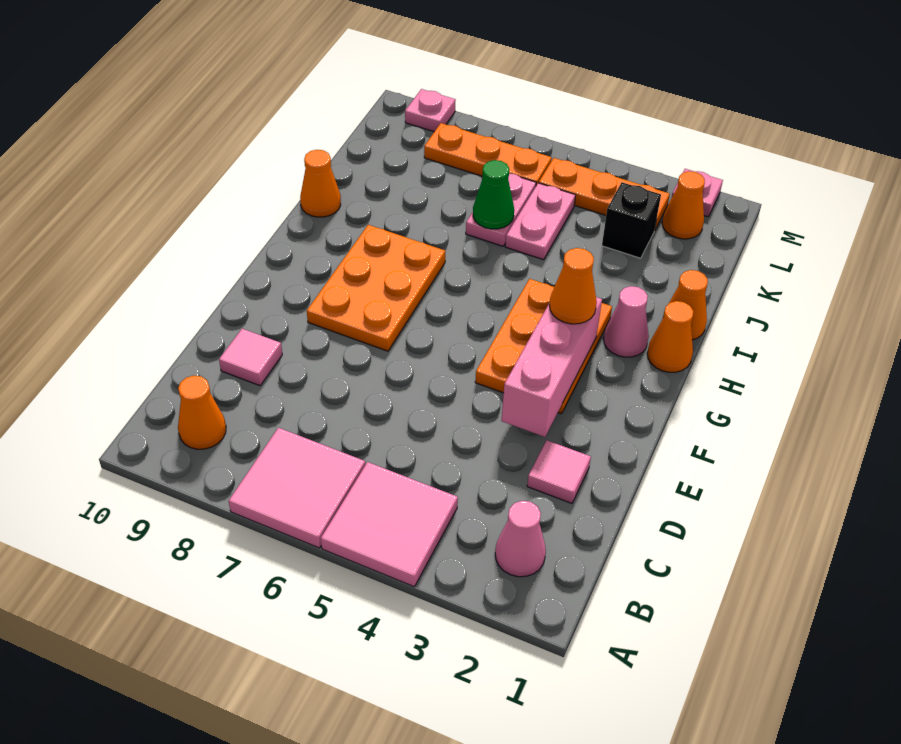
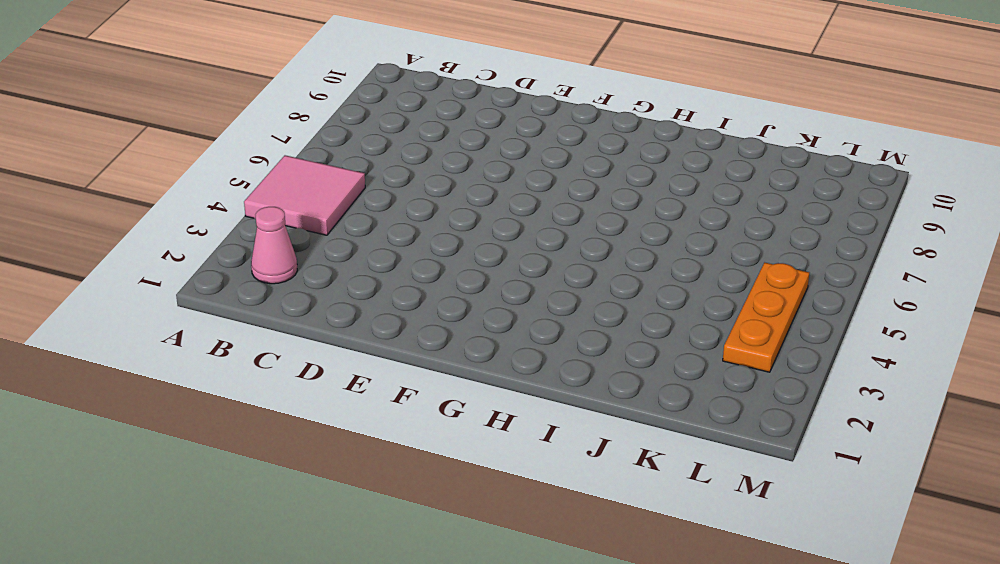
none -> pink 2x2 tile [229,428,365,548]
none -> orange 1x1 cone [178,376,226,449]
none -> pink 1x1 tile [527,440,591,503]

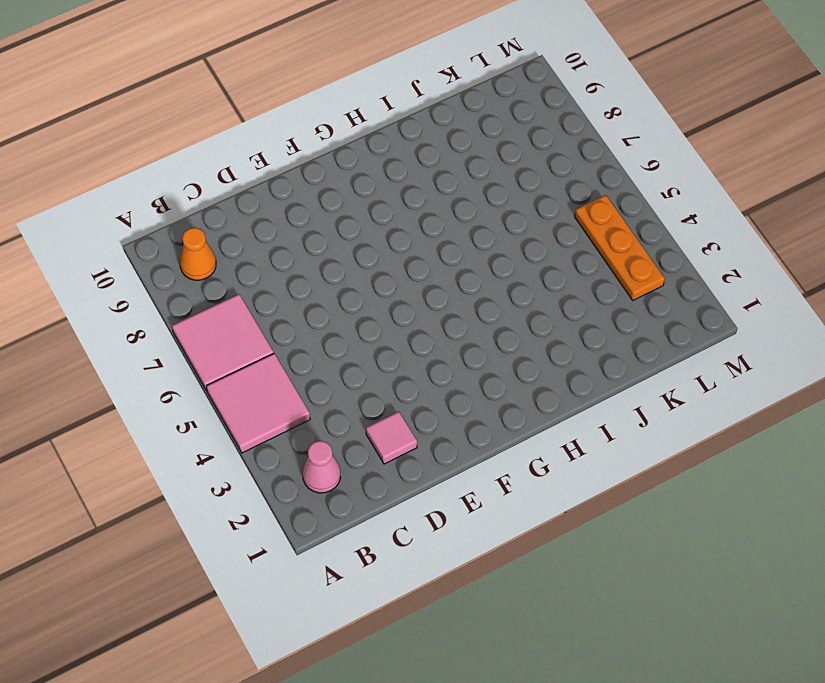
none -> pink 1x1 tile [219,329,282,386]
none -> orange 2x3 plate [475,279,612,414]
none -> orange 2x3 plate [307,225,445,351]

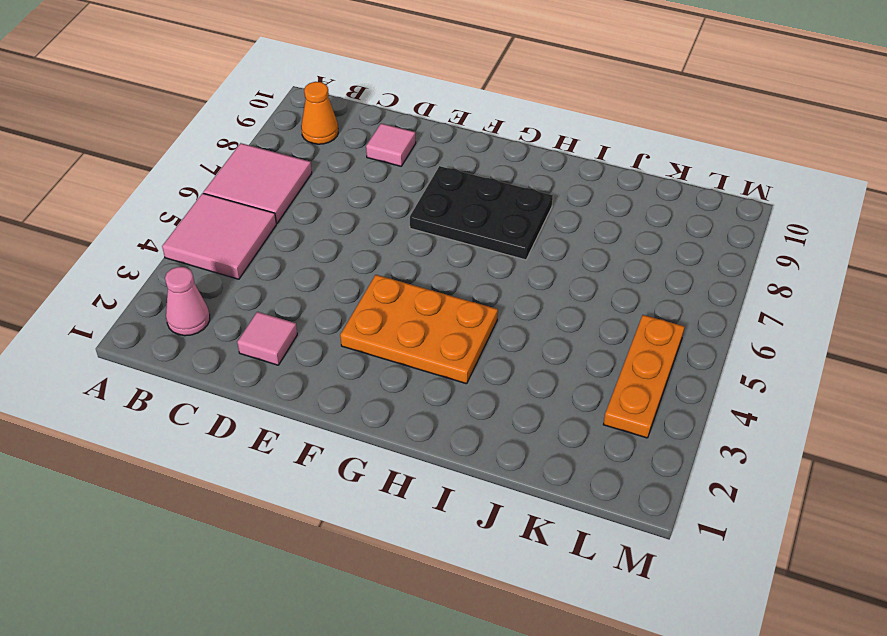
black 2x3 plate [410,166,553,260] -> orange 2x3 plate [307,225,445,351]
none -> orange 1x1 cone [647,301,693,372]
none -> pink 1x1 cone [604,286,649,357]
none -> orange 1x1 cone [663,270,708,340]

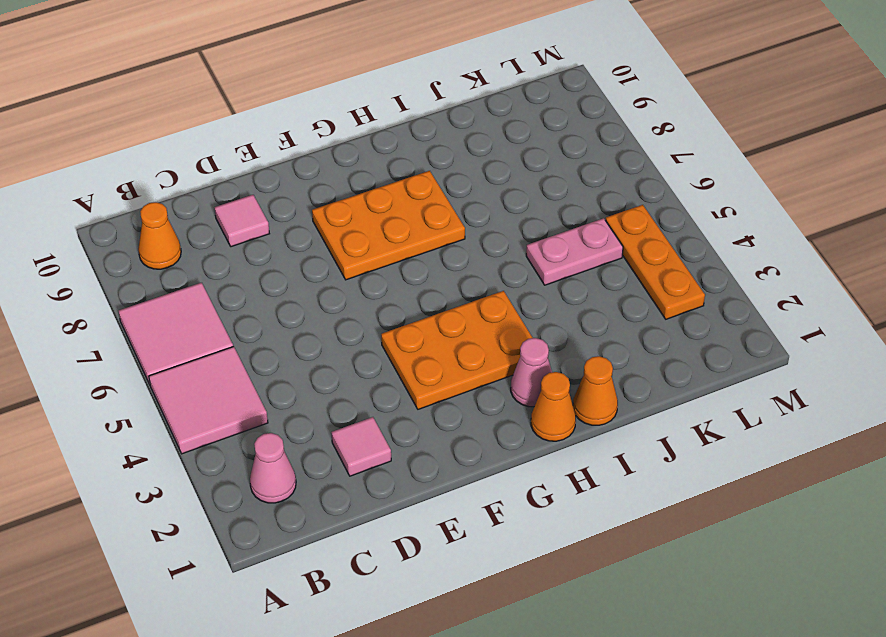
none -> orange 1x1 cone [300,150,341,217]
none -> pink 1x2 plate [466,174,536,246]
none -> black 1x1 brick [602,182,661,258]

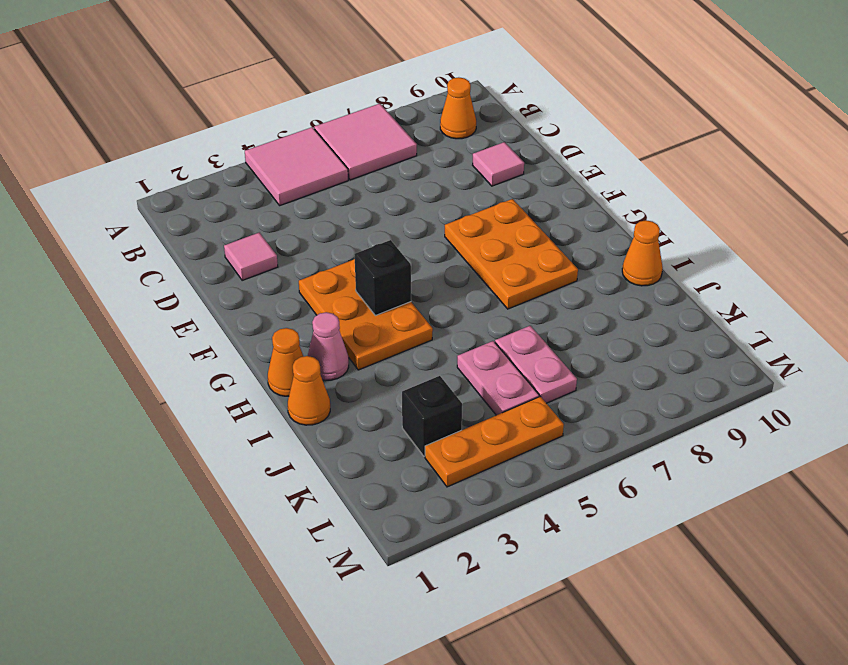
black 1x1 brick [354,240,411,316] -> none
none -> pink 1x1 cone [495,501,546,577]
none -> orange 1x1 cone [662,171,705,239]
none -> orange 1x3 plate [424,123,552,186]

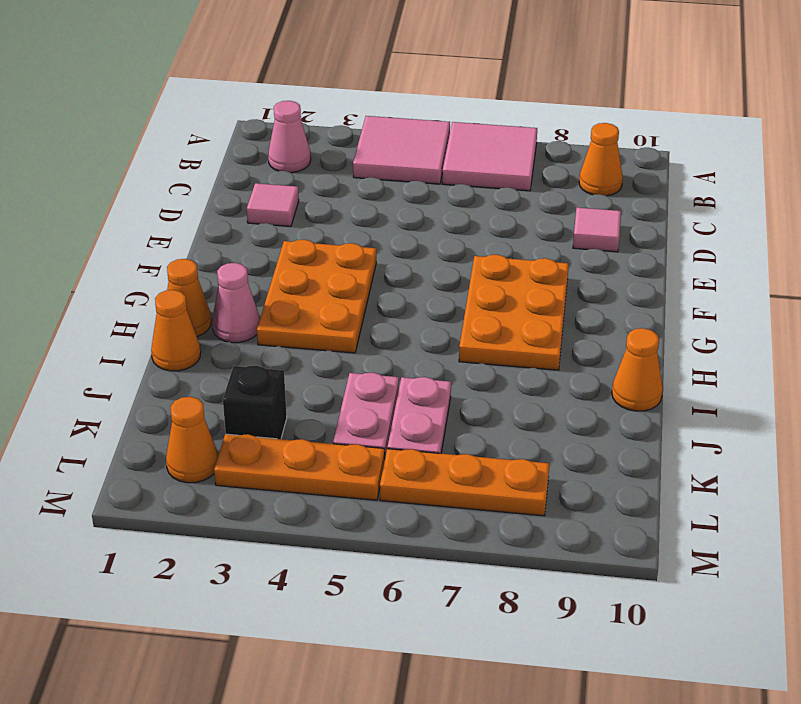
none -> pink 1x1 plate [672,169,723,217]
none -> pink 1x1 plate [405,89,456,132]
none -> pink 1x3 brick [501,297,602,437]

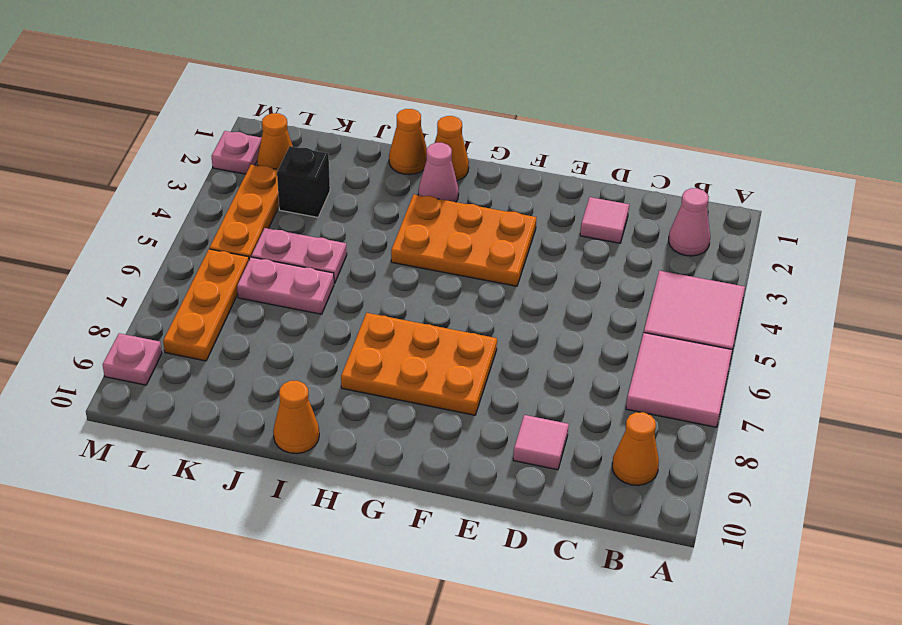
none -> pink 1x3 brick [501,297,602,437]
none -> green 1x1 cone [473,160,514,229]
none -> orange 1x1 cone [549,248,597,324]

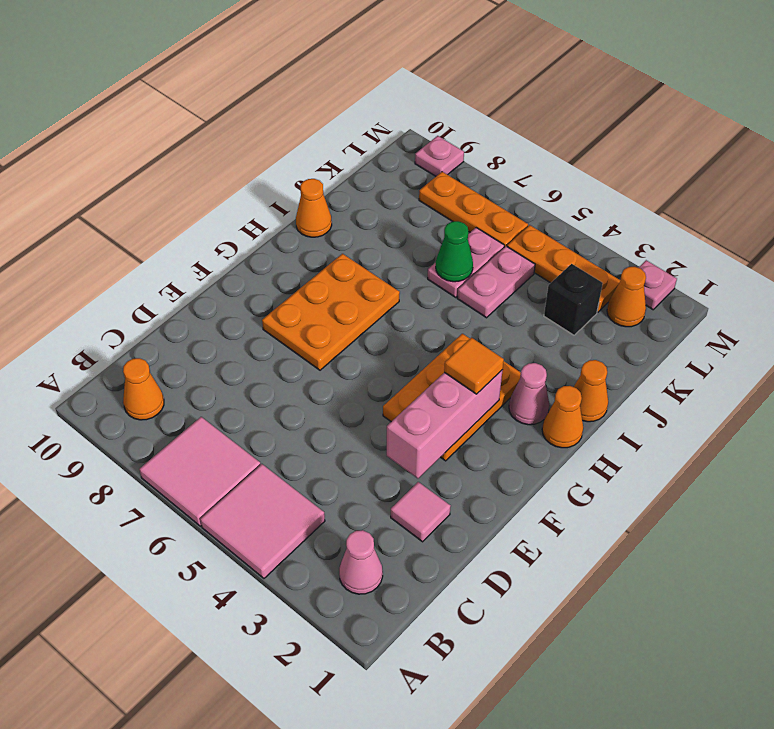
orange 1x1 tile [444,338,504,394] -> orange 1x1 cone [549,248,597,324]
none -> pink 1x1 tile [219,329,282,386]

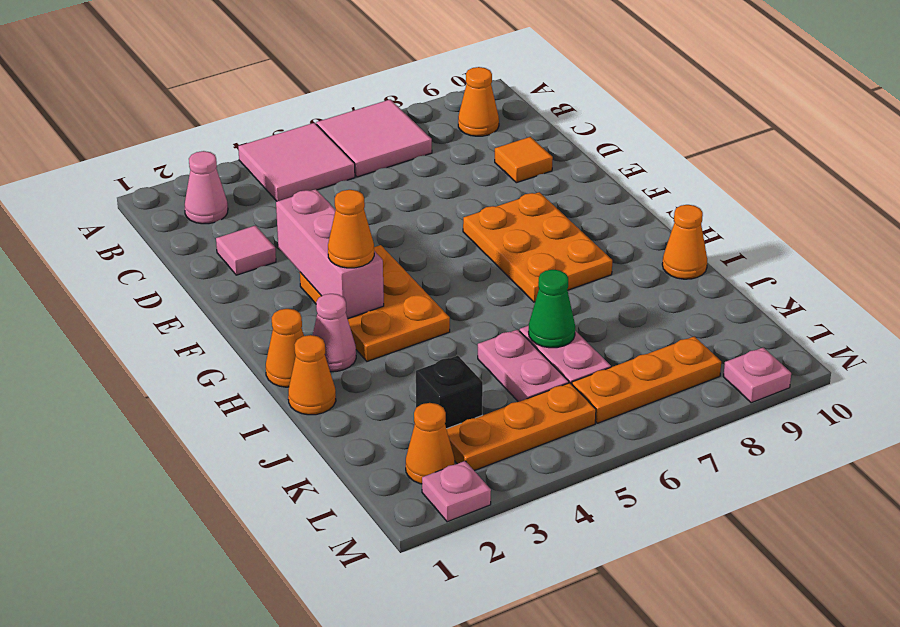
orange 1x1 tile [495,137,553,183] -> pink 1x1 tile [219,329,282,386]

